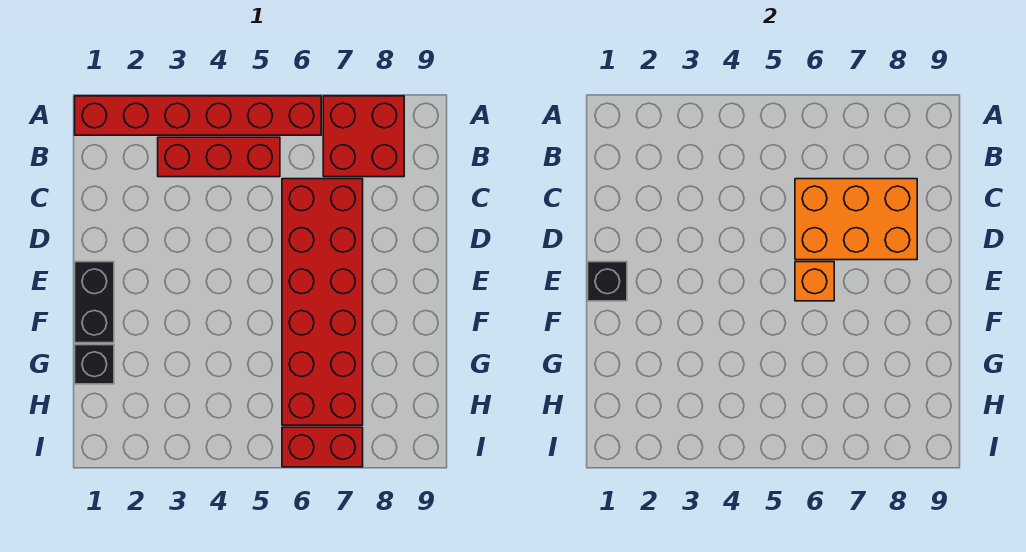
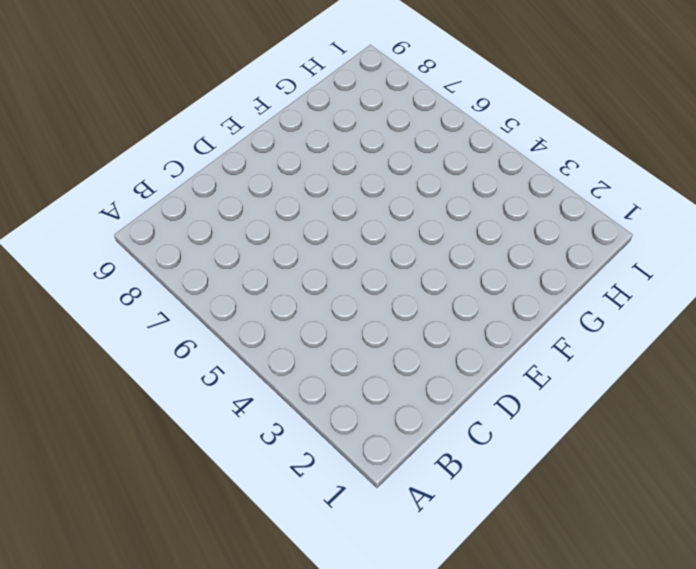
none -> red 1x6 brick [75,96,321,135]
none -> red 2x2 brick [323,96,404,177]

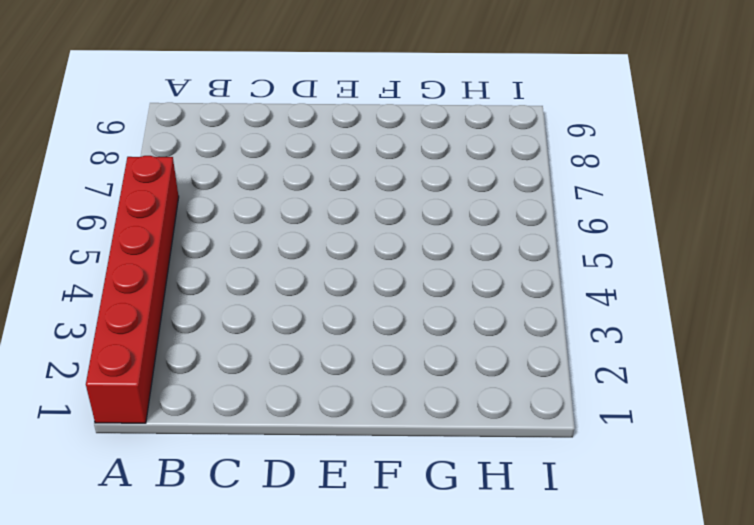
none -> red 2x2 brick [323,96,404,177]
none -> red 1x3 brick [158,137,280,177]

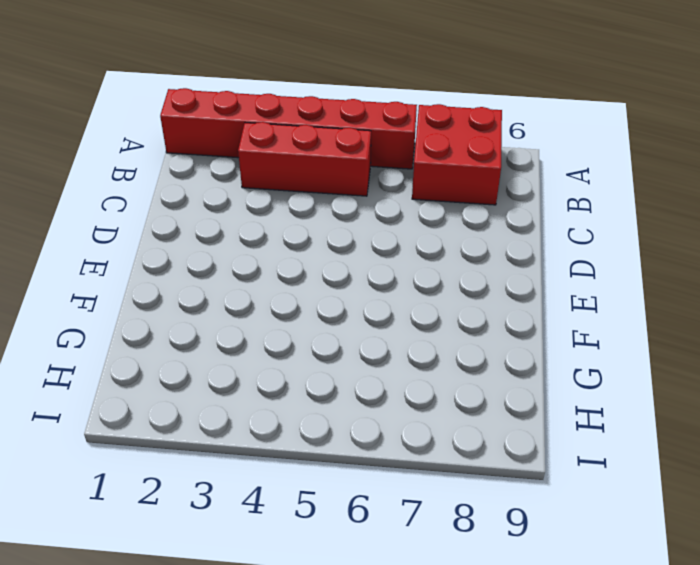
none -> red 2x6 brick [282,179,363,425]
none -> black 1x2 brick [75,262,114,343]

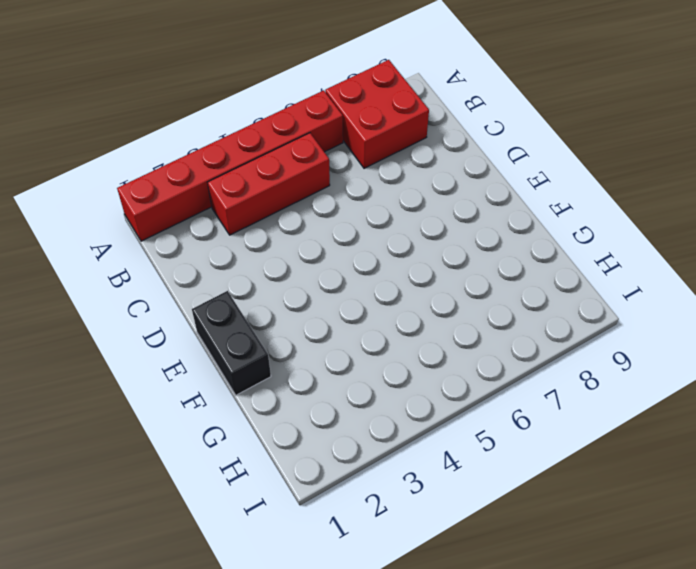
none -> red 2x6 brick [282,179,363,425]
none -> black 1x1 brick [75,345,114,384]

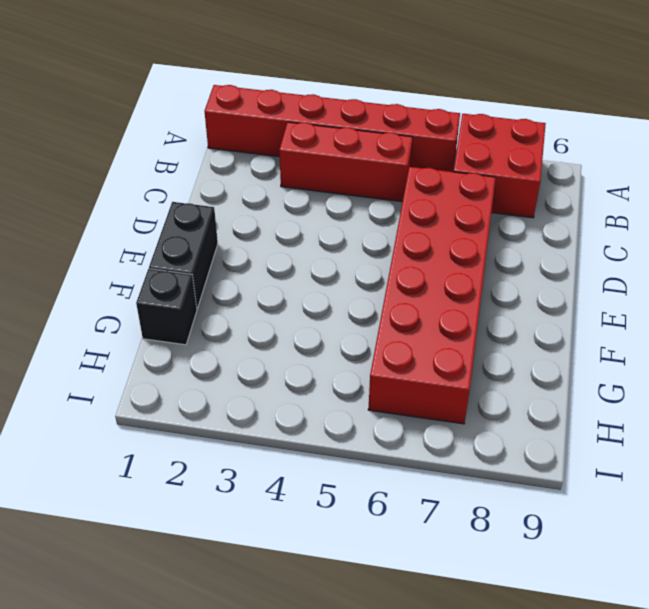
none -> red 1x2 brick [282,427,363,467]
none -> orange 2x3 brick [795,179,917,260]

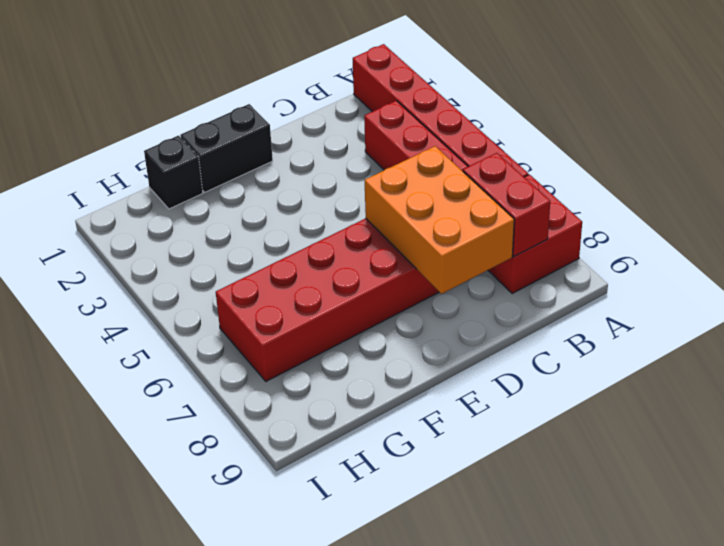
red 1x2 brick [463,153,550,257] -> red 1x2 brick moved to [282,427,363,467]
none -> black 1x1 brick [588,262,627,301]
none -> orange 1x1 brick [795,262,834,301]

